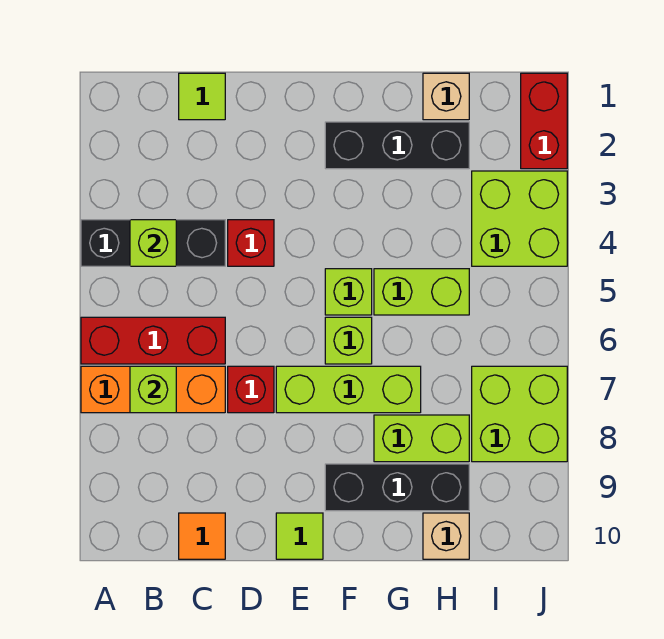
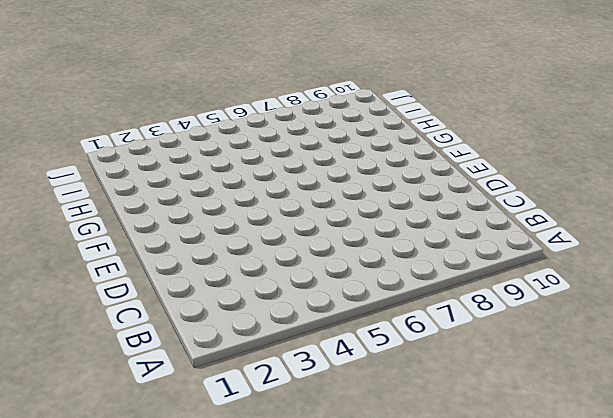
none -> black 1x3 brick [81,220,225,266]
none -> red 1x3 brick [81,317,225,364]
none -> orange 1x3 brick [81,366,225,413]

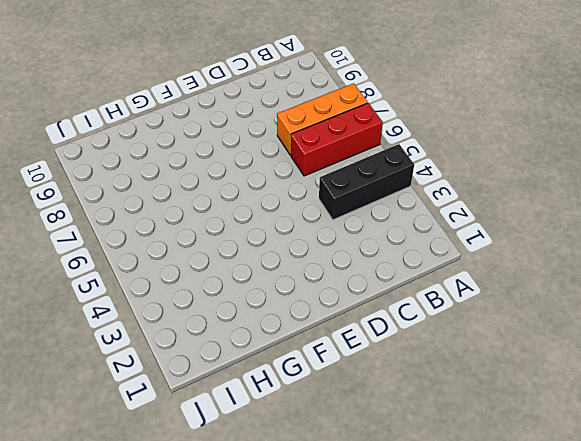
none -> lime 1x1 tile [179,73,225,120]
none -> orange 1x1 tile [179,513,225,559]
none -> red 1x1 brick [228,220,274,266]

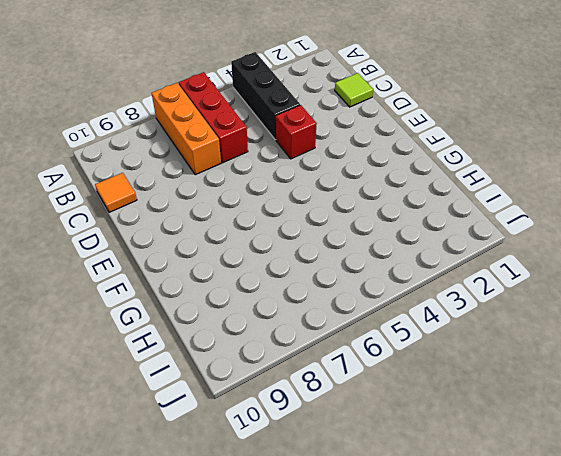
none -> red 1x1 brick [228,366,274,413]
none -> lime 1x3 brick [276,366,421,413]
none -> lime 1x1 tile [276,513,323,559]

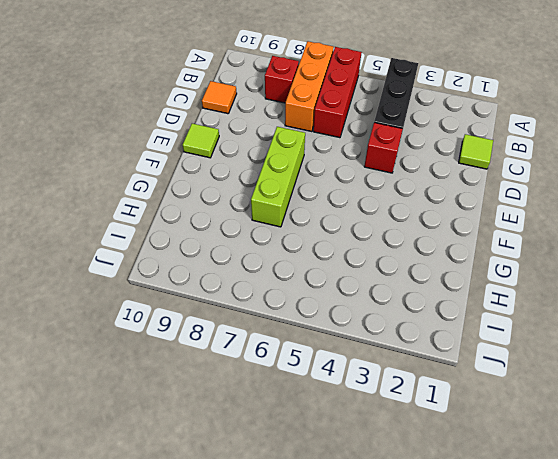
red 1x1 brick [265,56,299,103] -> red 1x1 brick moved to [228,366,274,413]
none -> black 1x3 brick [325,122,469,169]
none -> lime 1x1 brick [325,269,372,315]
none -> lime 1x1 brick [325,317,372,364]

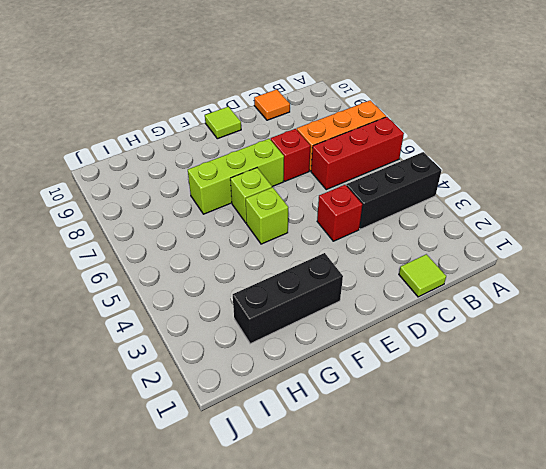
none -> black 1x3 brick [325,464,469,511]
none -> lime 1x2 brick [374,269,469,315]
none -> lime 1x2 brick [374,415,469,462]

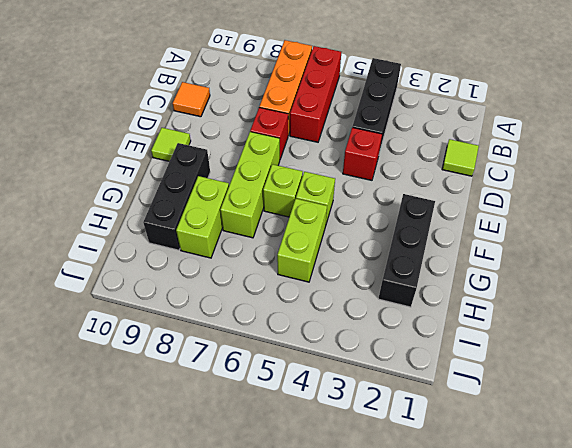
none -> tan 1x1 brick [423,73,469,120]
none -> tan 1x1 brick [423,513,469,559]
none -> lime 2x2 brick [472,171,567,266]

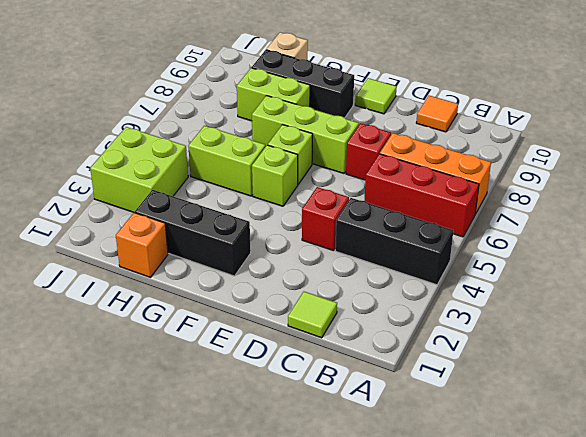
orange 1x1 brick [116,213,168,277] -> tan 1x1 brick [423,73,469,120]
none -> lime 2x2 brick [472,366,567,462]
none -> red 1x2 brick [521,73,567,169]
none -> lime 1x1 brick [130,220,176,266]

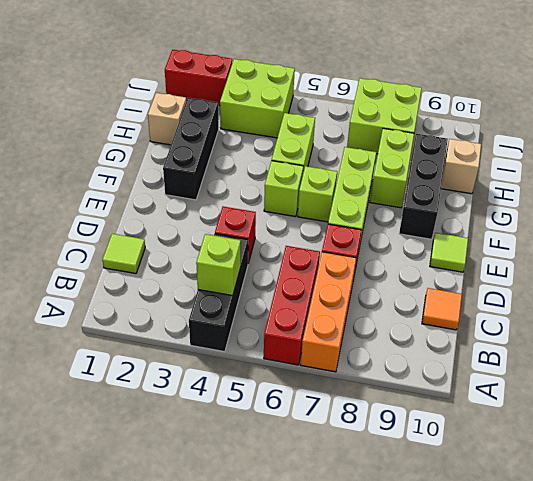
none -> lime 1x1 brick [130,366,176,413]

